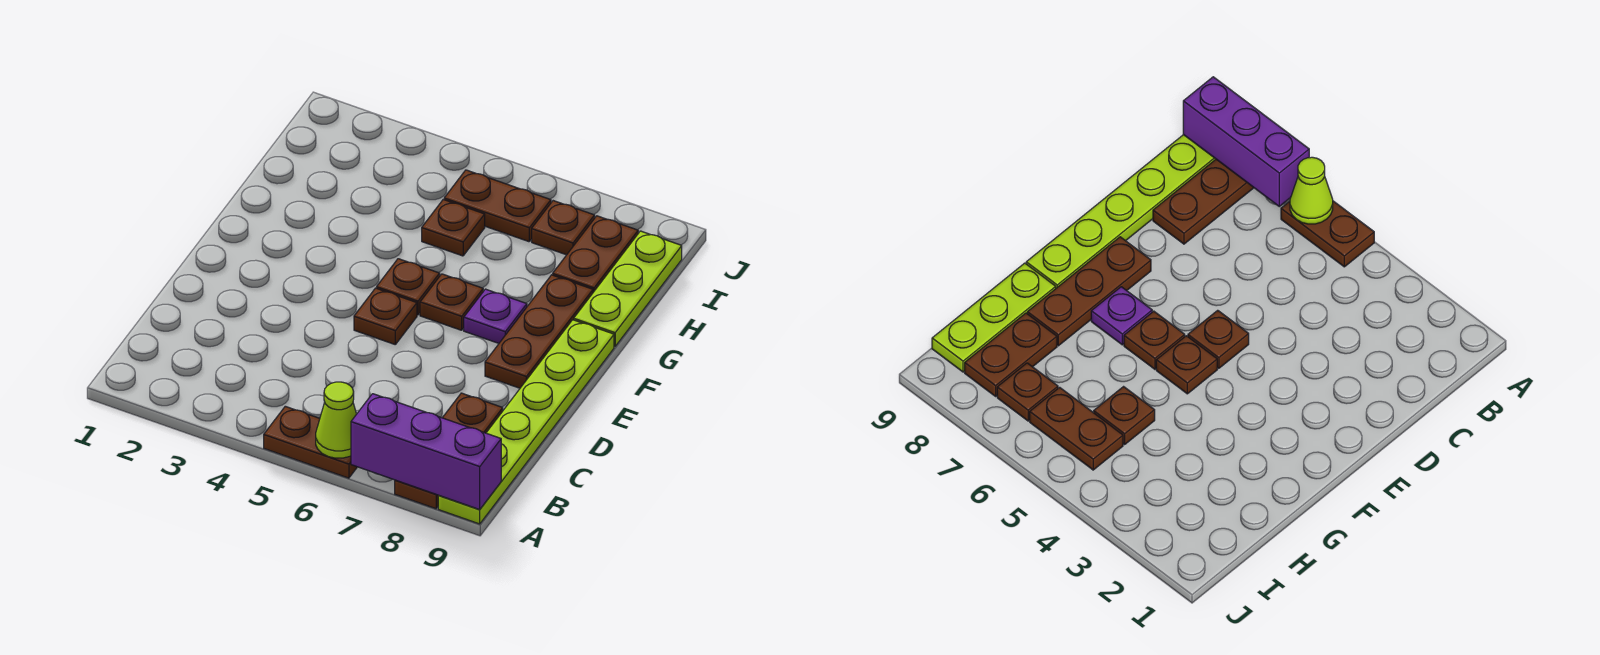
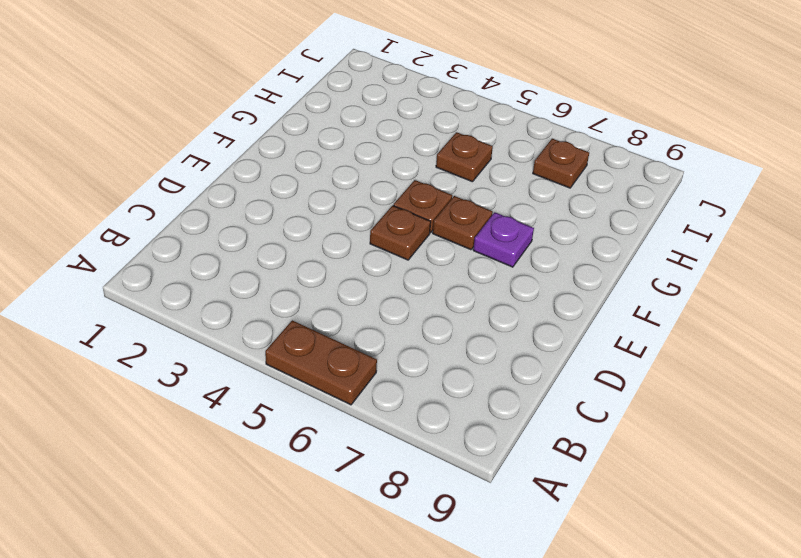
none -> brown 1x3 plate [395,393,503,509]
none -> lime 1x6 plate [438,320,614,524]
none -> brown 1x3 plate [485,275,593,388]

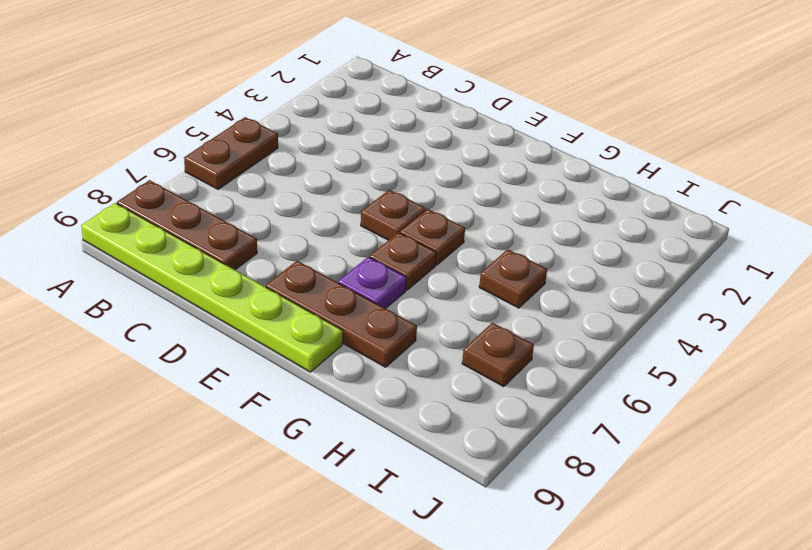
none -> lime 1x3 plate [574,231,682,347]
none -> brown 1x2 plate [553,216,638,292]
none -> brown 1x2 plate [444,170,551,242]

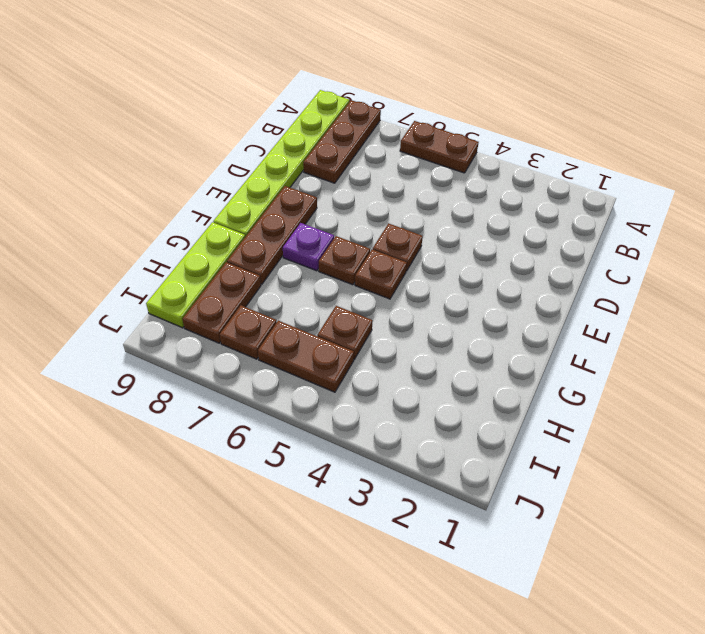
none -> lime 1x1 cone [316,382,356,458]
none -> purple 1x3 brick [351,394,501,509]

